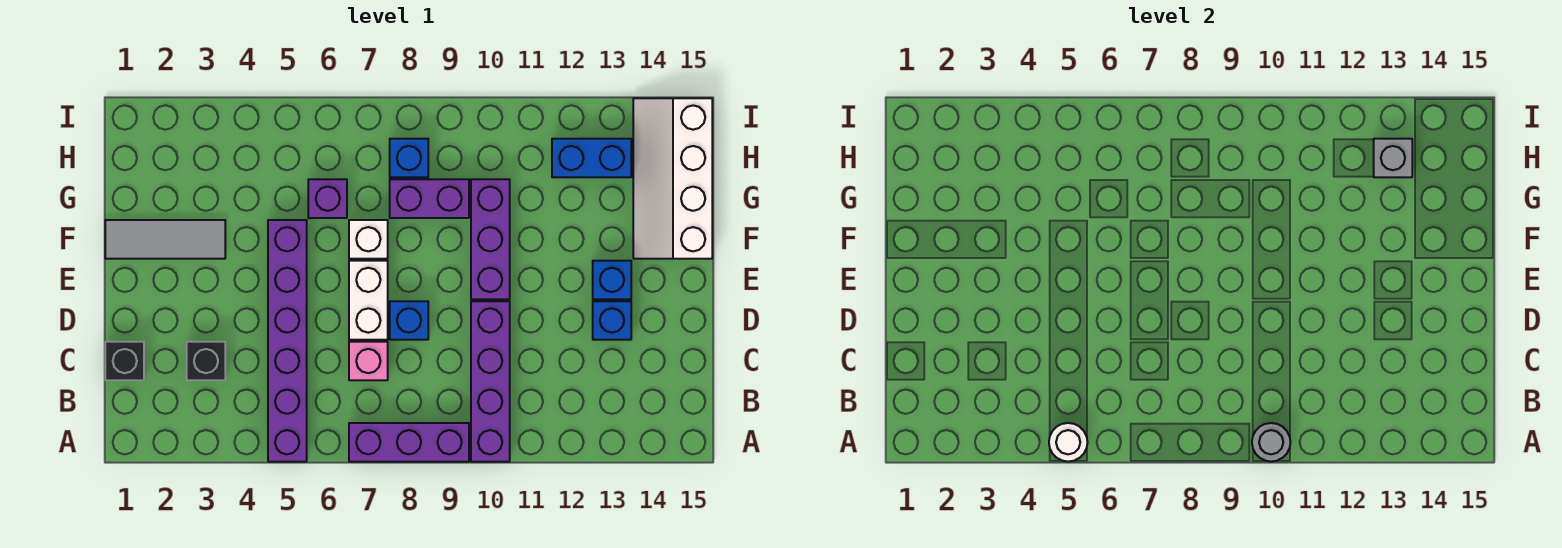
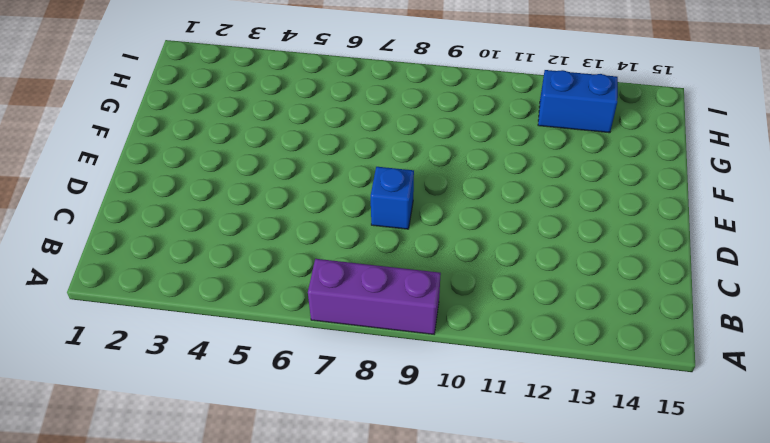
none -> purple 1x6 brick [268,220,307,462]
none -> purple 1x4 brick [471,301,510,462]
none -> black 1x1 brick [105,342,144,380]

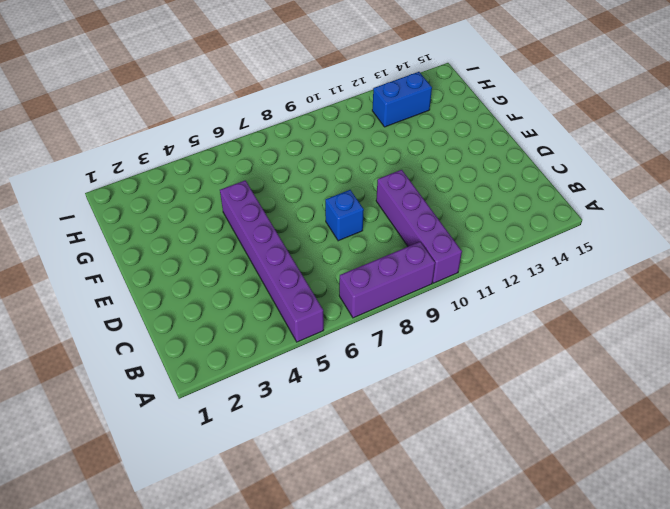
none -> black 1x1 brick [105,342,144,380]
none -> black 1x1 brick [187,342,225,380]
none -> pink 1x1 brick [349,342,388,380]

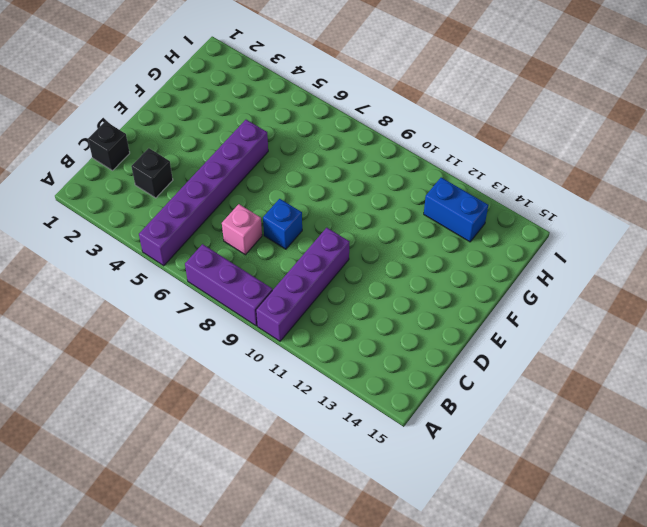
none -> white 1x2 brick [349,261,388,340]
none -> blue 1x1 brick [593,301,631,340]
none -> purple 1x3 brick [471,179,510,299]

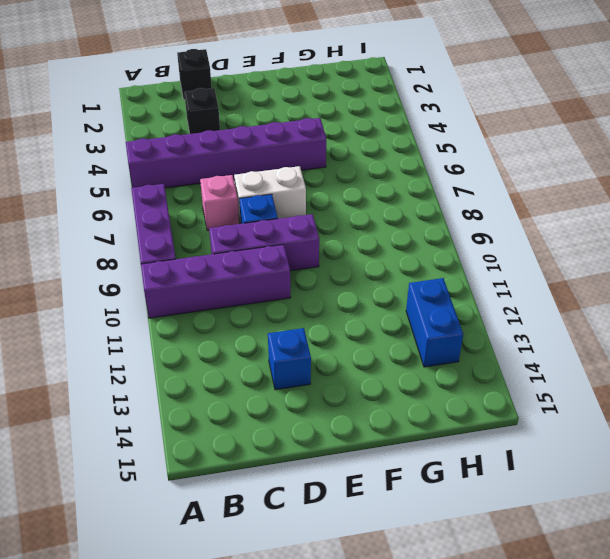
purple 1x3 brick [209,214,319,271] -> purple 1x3 brick moved to [471,179,510,299]
none -> blue 1x1 brick [593,261,631,299]
none -> grey 1x3 tile [105,220,225,259]
none -> white 1x1 brick [349,220,388,259]

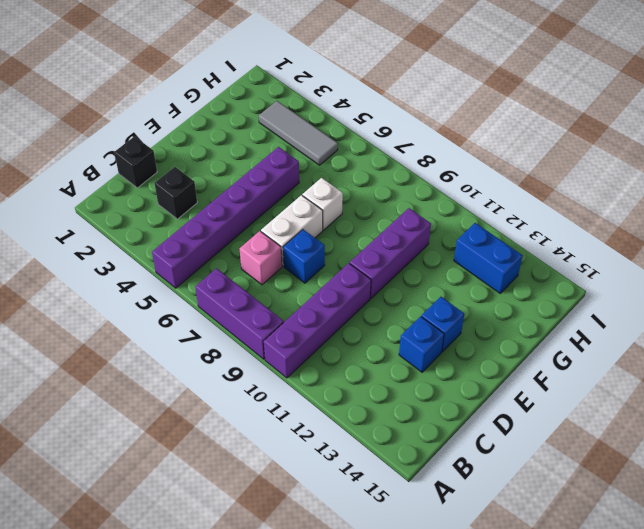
grey 1x3 tile [259,101,338,165] -> grey 1x3 tile moved to [105,220,225,259]
none -> white 2x4 slope [633,98,712,259]
none -> purple 1x1 brick [308,179,347,218]
none -> purple 1x2 brick [390,179,469,218]

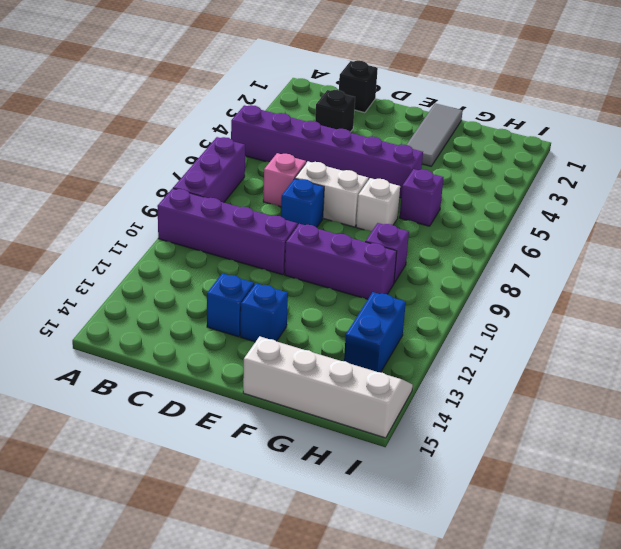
purple 1x1 brick [365,223,409,283] -> purple 1x2 brick [390,179,469,218]
none -> blue 1x1 brick [390,139,428,177]
none -> white 1x1 round brick [1049,423,1087,462]
none -> grey 1x1 round brick [1252,423,1290,462]

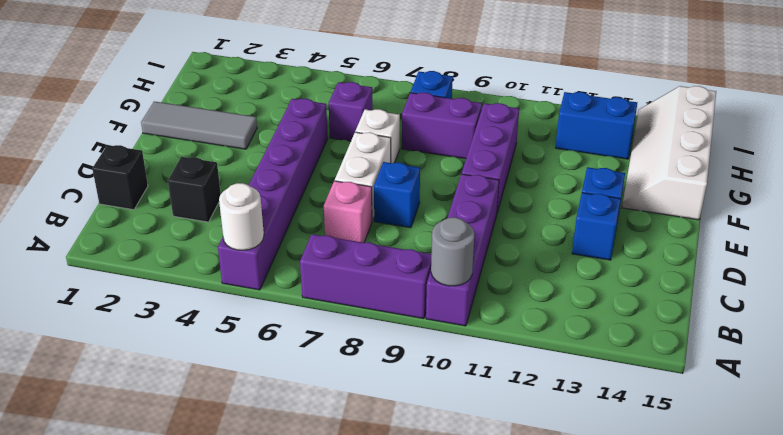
none -> grey 1x1 brick [1374,139,1412,177]

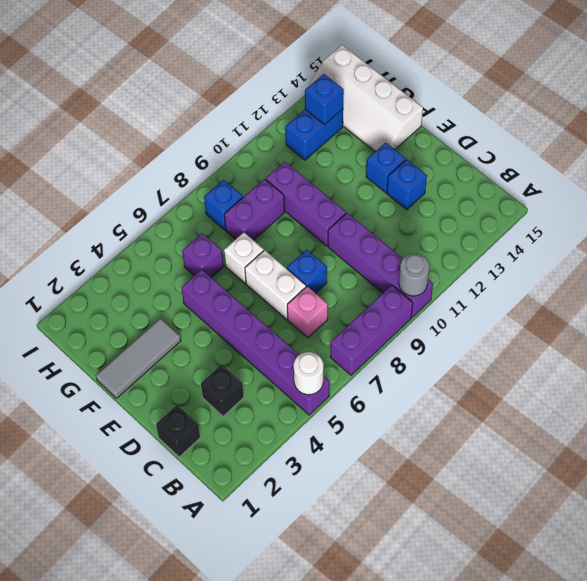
blue 1x1 brick [305,74,344,124] -> grey 1x1 brick [1374,139,1412,177]

